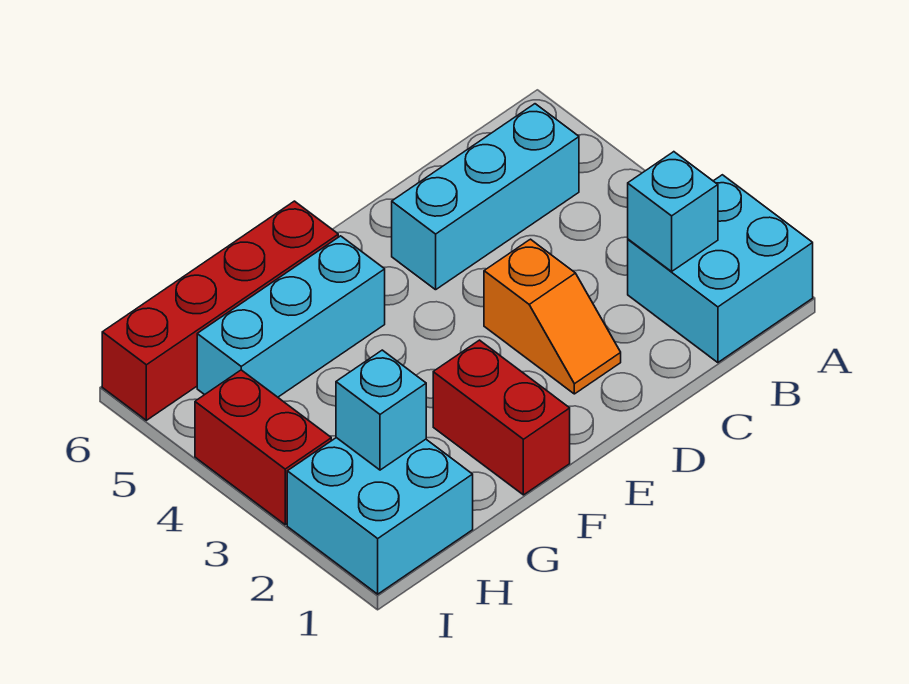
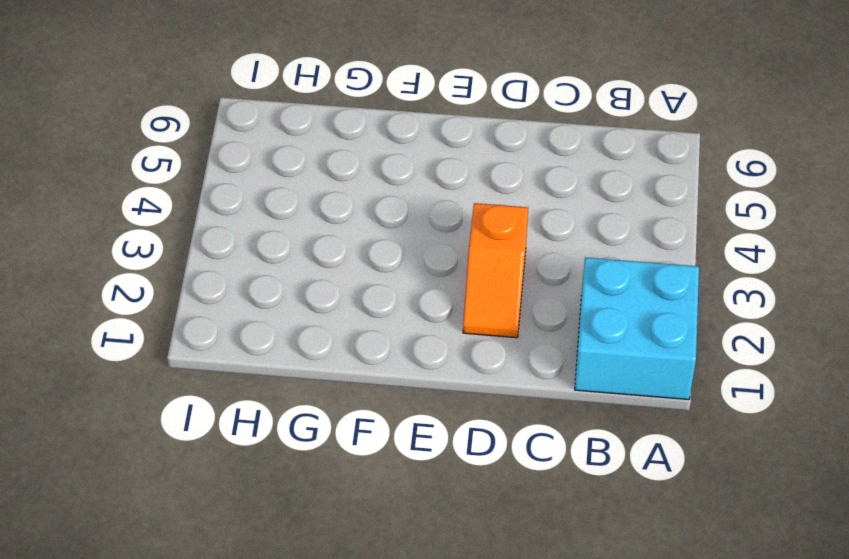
none -> cyan 1x3 brick [392,104,579,290]
none -> red 1x2 brick [433,340,570,495]

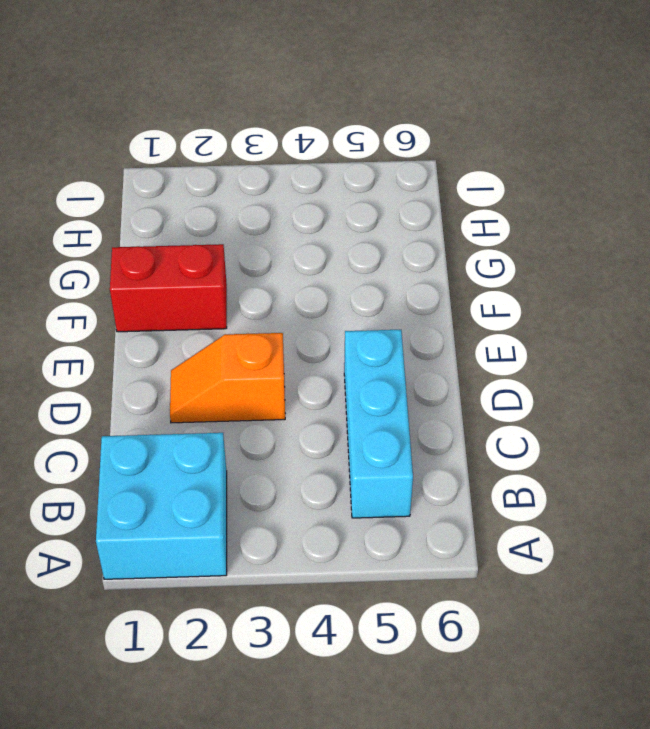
none -> cyan 1x3 brick [197,236,385,397]
none -> red 1x4 brick [102,201,338,420]

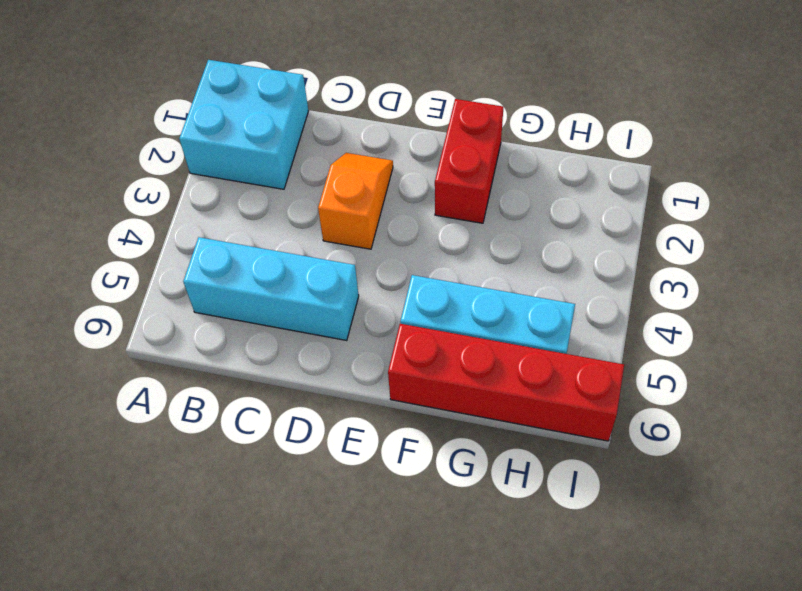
none -> cyan 2x2 brick [287,438,473,594]
none -> red 1x2 brick [195,370,331,525]

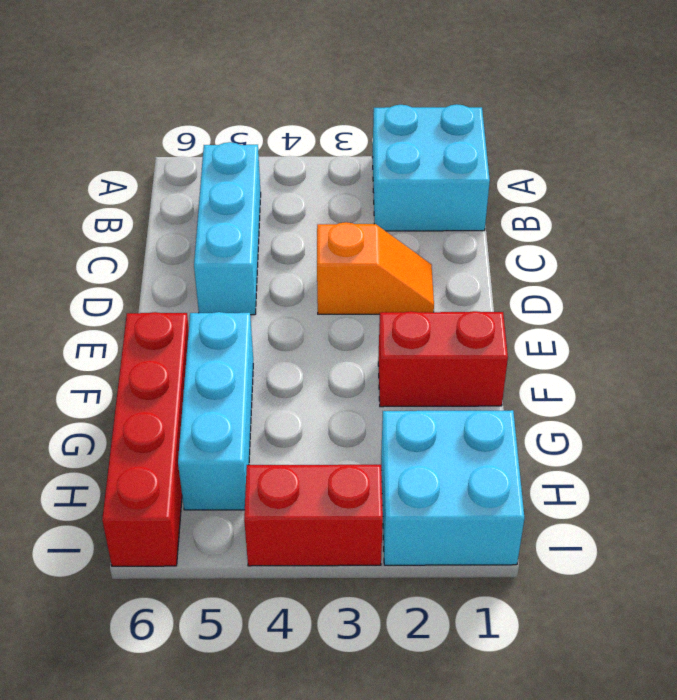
none -> cyan 1x1 brick [628,152,718,271]
none -> cyan 1x1 brick [336,350,426,470]

